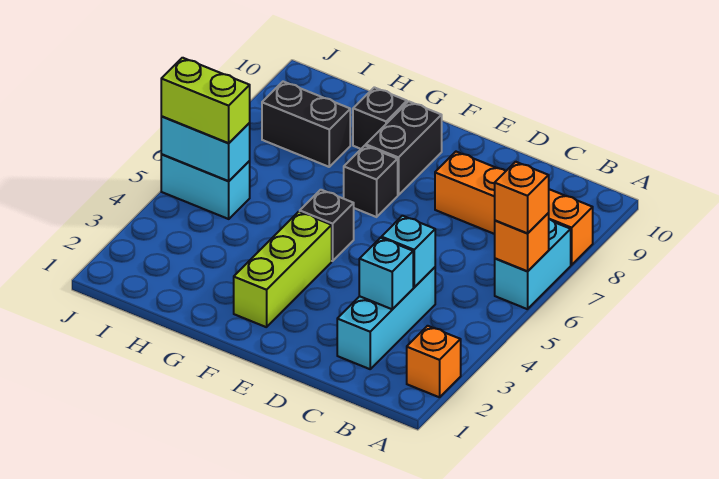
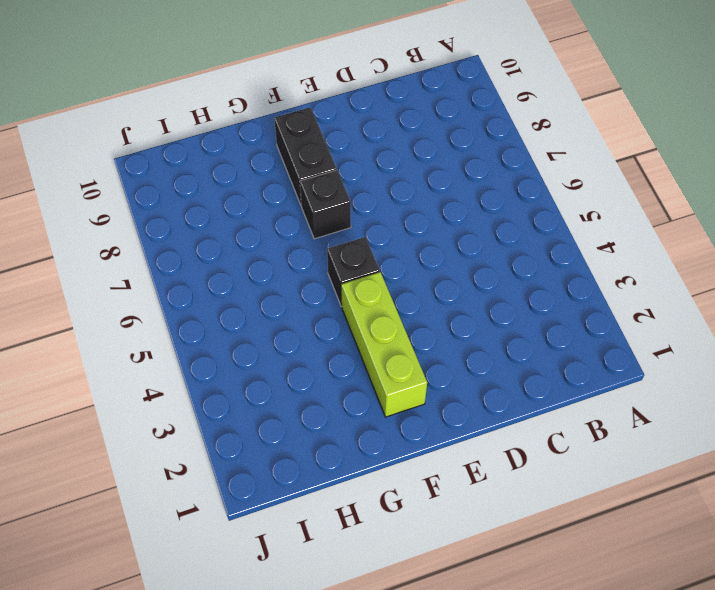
none -> orange 1x1 brick [407,326,461,397]
none -> cyan 1x2 brick [495,219,571,309]
none -> orange 1x4 brick [435,152,593,265]

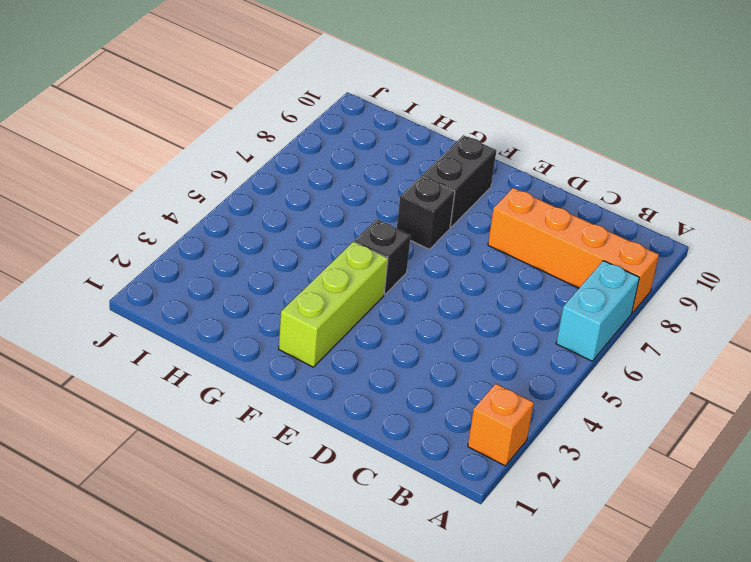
none -> cyan 1x3 brick [337,267,435,369]
none -> black 1x1 brick [353,87,407,149]
none -> black 1x2 brick [262,82,350,167]

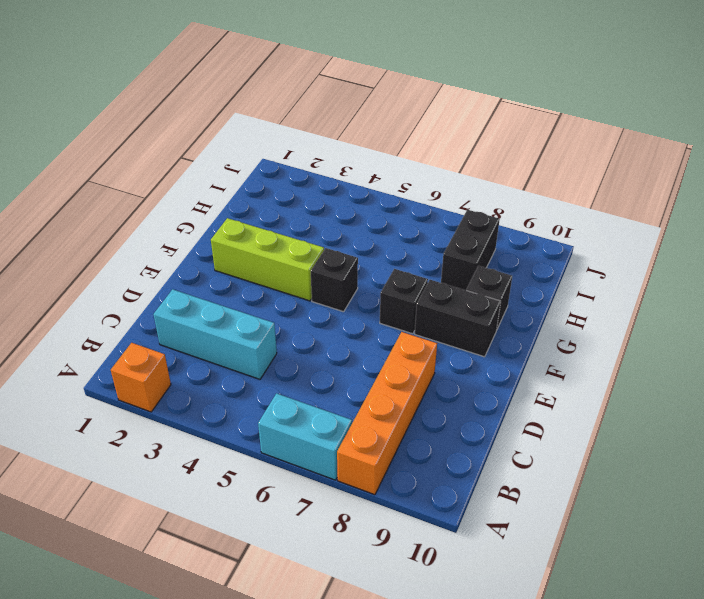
none -> cyan 1x2 brick [161,154,250,219]
none -> orange 1x1 brick [495,213,549,271]
none -> cyan 1x1 brick [359,238,413,309]

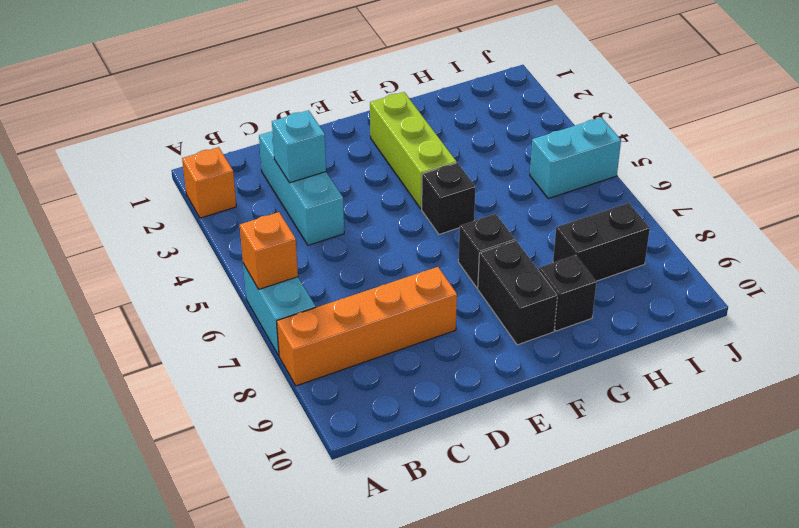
none -> cyan 1x1 brick [381,216,435,287]
none -> cyan 1x2 brick [161,116,250,181]
none -> orange 1x1 brick [495,162,549,233]

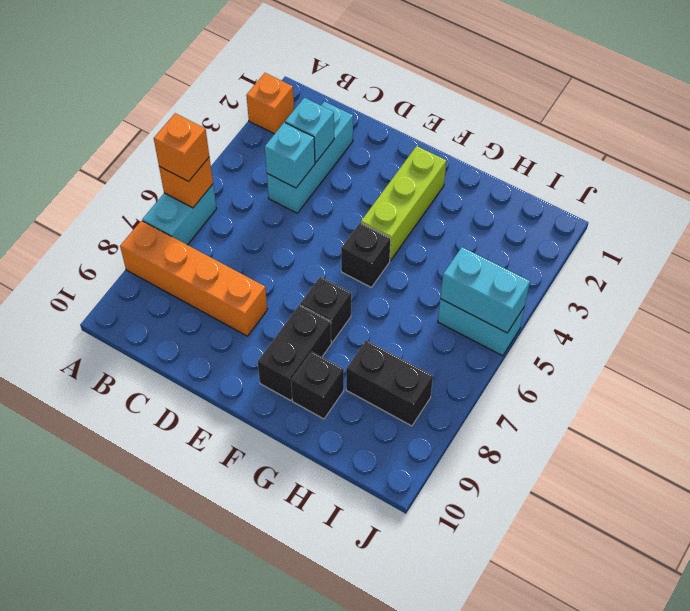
none -> lime 1x2 brick [161,58,250,143]

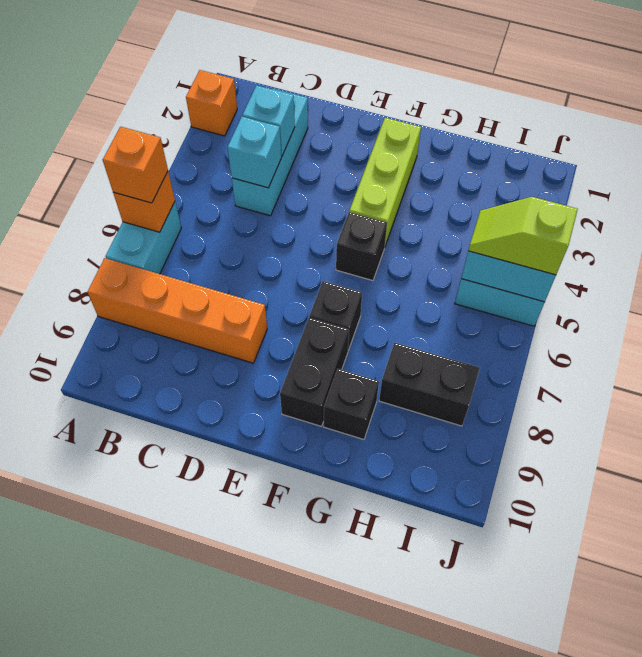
lime 1x2 slope [468,197,578,275] -> lime 1x2 brick [161,58,250,143]

